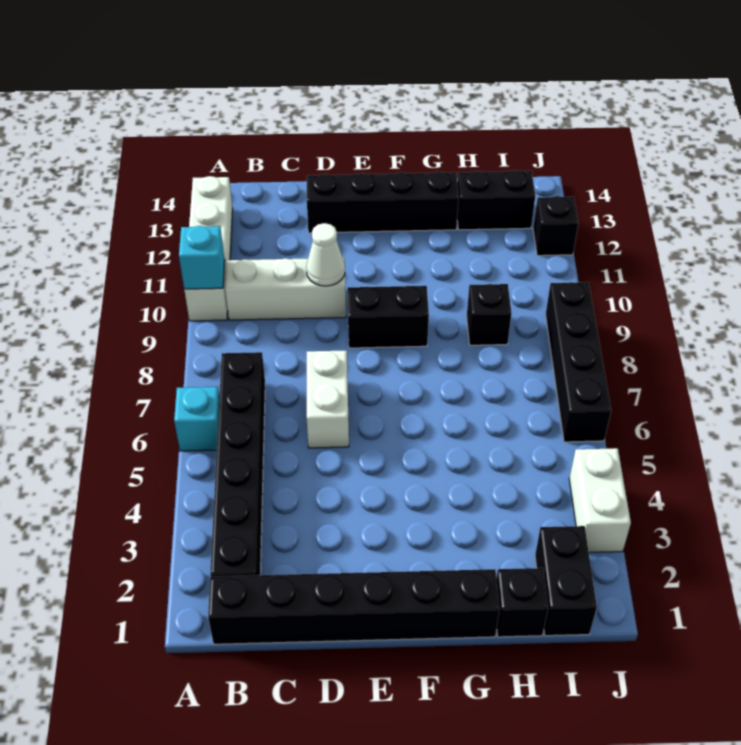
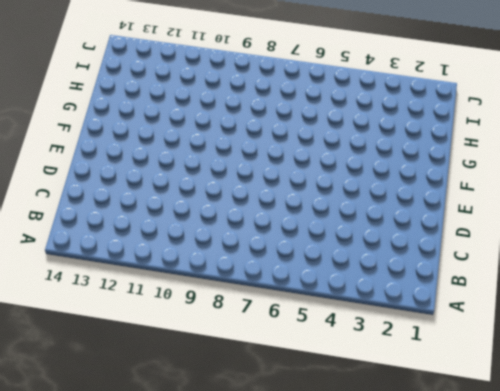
none -> cyan 1x1 brick [174,387,219,451]
none -> white 1x4 brick [184,176,233,321]
none -> black 1x6 brick [208,569,499,644]

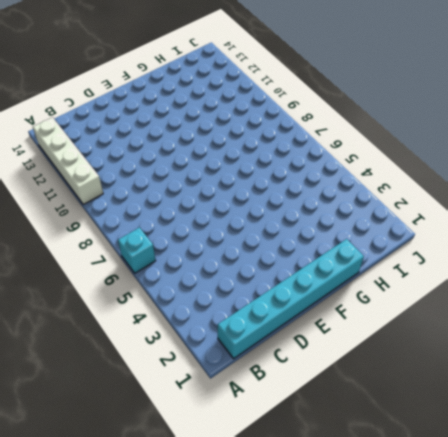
cyan 1x6 brick [218,239,364,359] -> black 1x6 brick [208,569,499,644]
none -> black 1x6 brick [210,352,265,576]
none -> white 1x3 brick [225,258,346,320]
none -> white 1x2 brick [307,350,349,448]

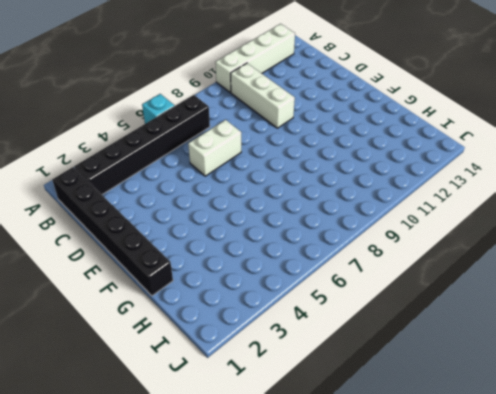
none -> black 1x4 brick [307,172,459,233]
none -> black 1x2 brick [347,286,429,348]
none -> black 1x1 brick [496,568,548,637]

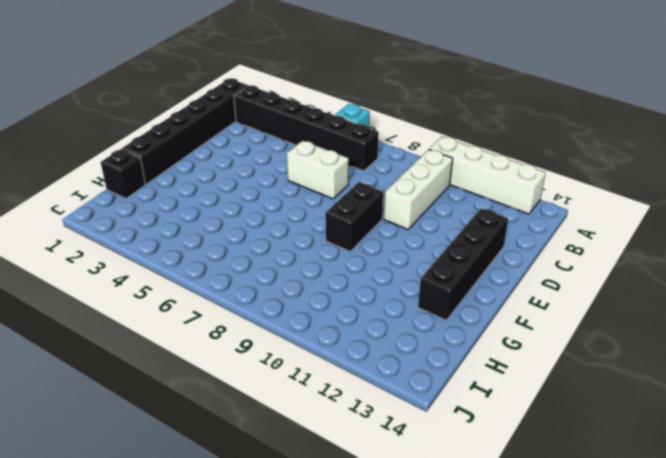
none -> black 1x1 brick [467,284,511,345]
none -> black 1x2 brick [457,170,535,230]
none -> black 1x2 brick [535,526,597,636]

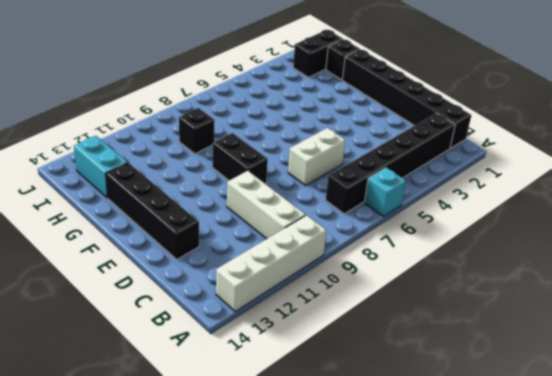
cyan 1x2 brick [74,136,128,198] -> black 1x2 brick [457,170,535,230]
none -> white 1x2 brick [569,448,631,552]
none -> black 1x4 brick [545,282,611,442]
none -> black 1x1 brick [533,196,578,256]

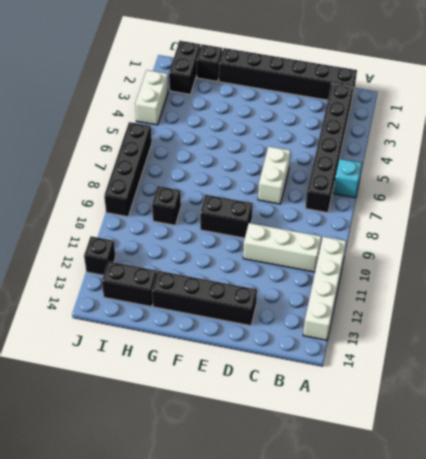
none -> cyan 1x1 brick [179,226,225,289]
none -> white 1x1 cone [306,223,345,286]

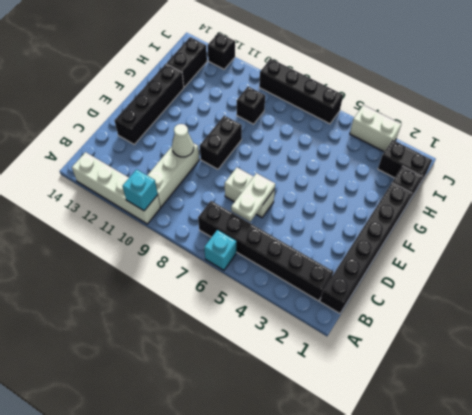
white 1x2 plate [231,173,275,222] -> none

